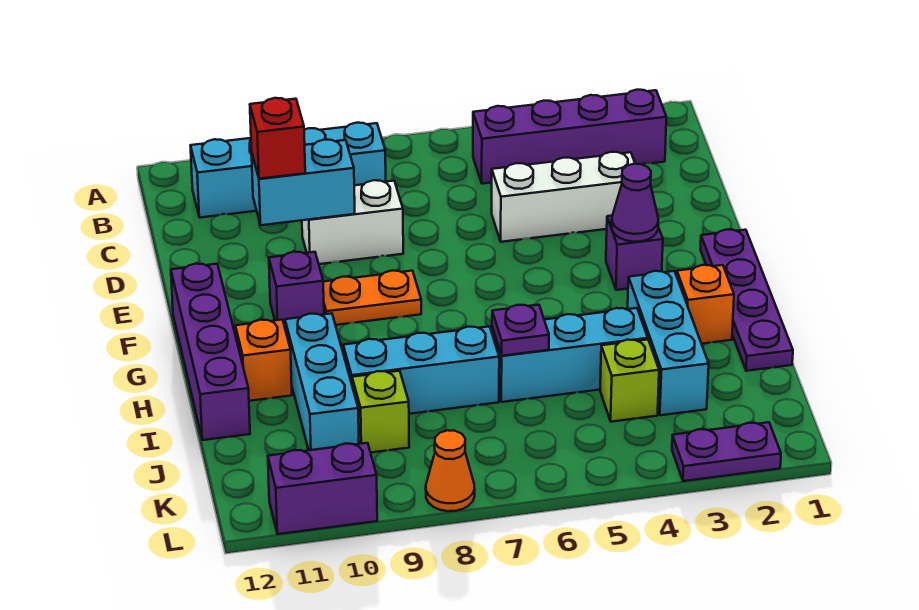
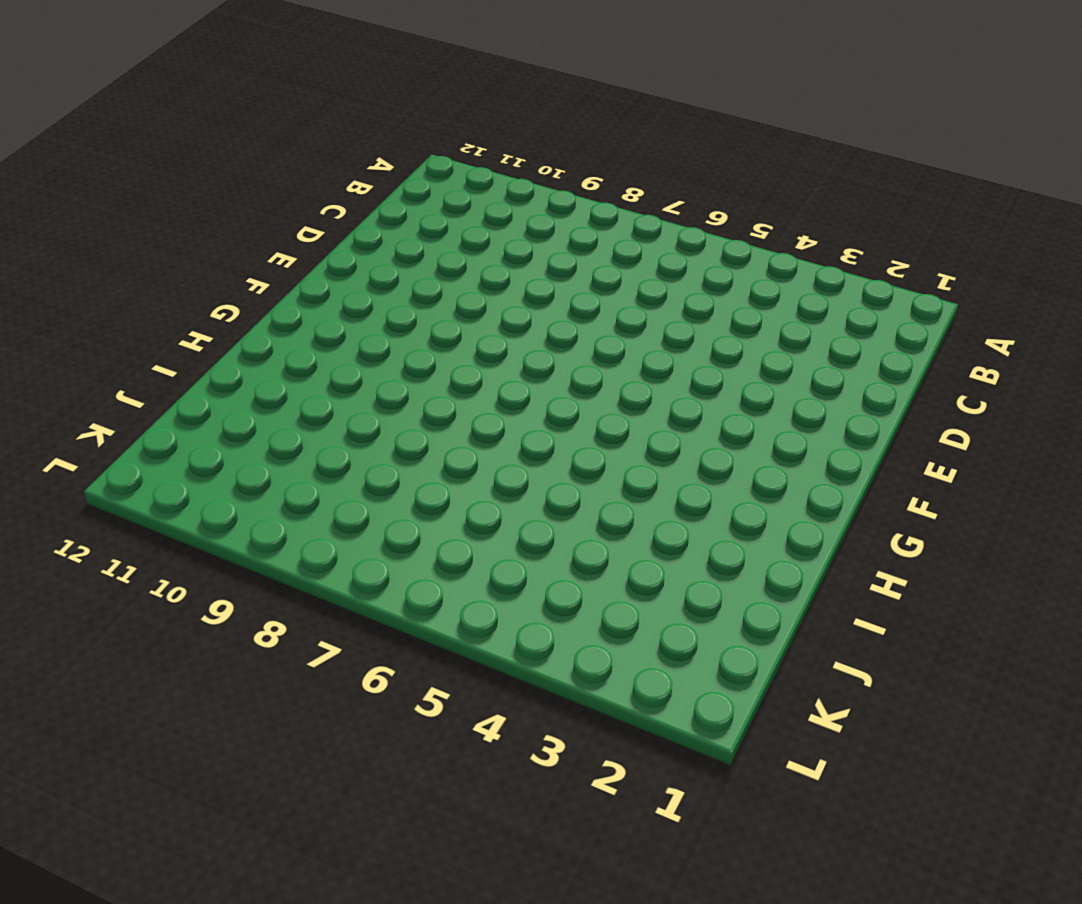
none -> purple 1x4 brick [473,90,666,184]
none -> cyan 1x4 brick [190,123,386,218]
none -> white 1x3 brick [492,152,635,242]

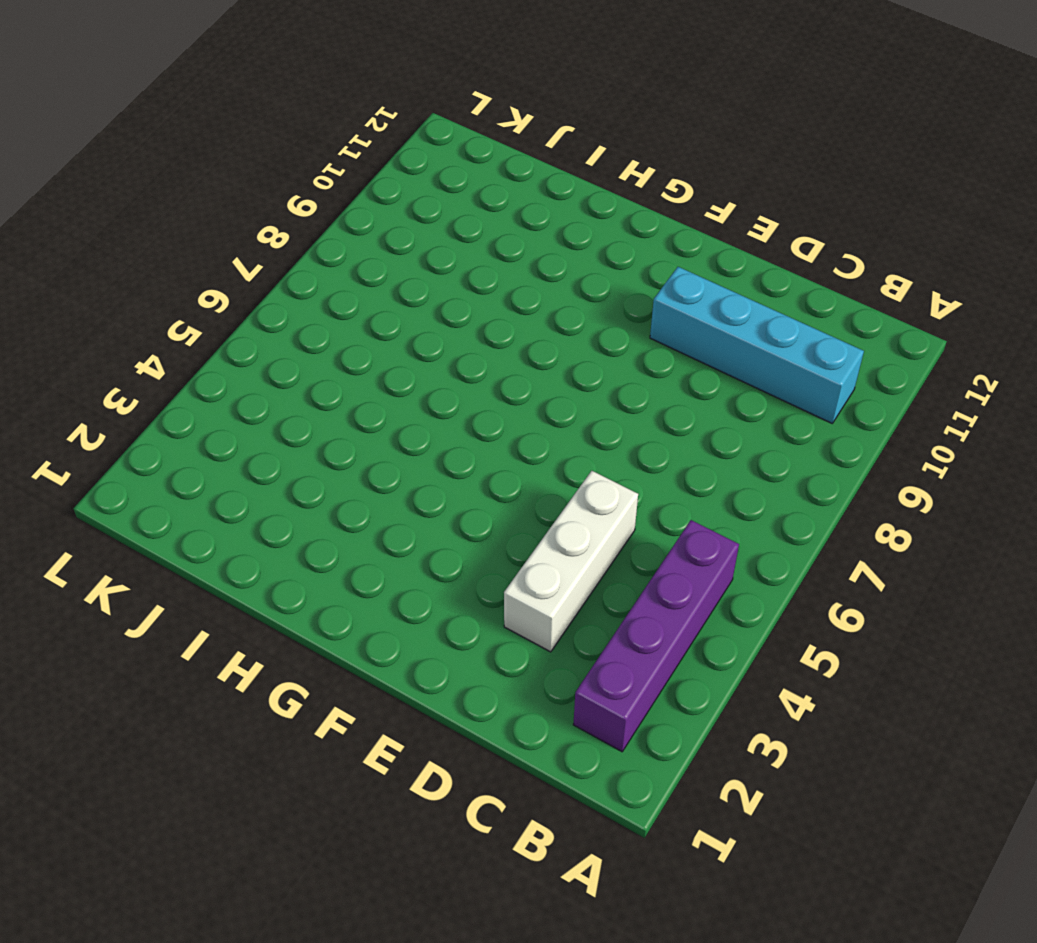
cyan 1x4 brick [650,267,864,423] -> cyan 1x4 brick turned to [190,123,386,218]
none -> white 1x2 brick [302,180,403,264]
none -> purple 1x4 plate [700,230,793,371]
none -> purple 1x1 brick [606,216,663,290]

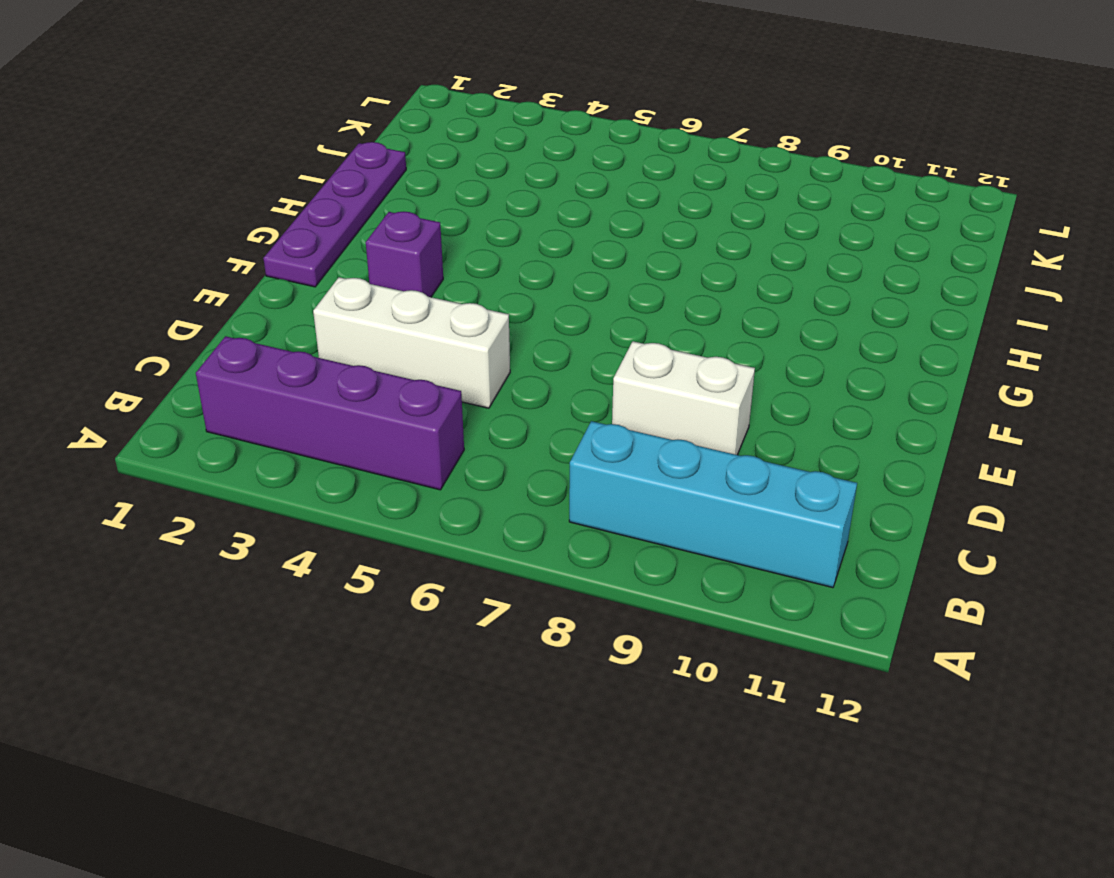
none -> orange 1x2 plate [323,271,421,325]
none -> purple 1x1 brick [269,252,324,327]
none -> purple 1x4 brick [171,264,250,440]

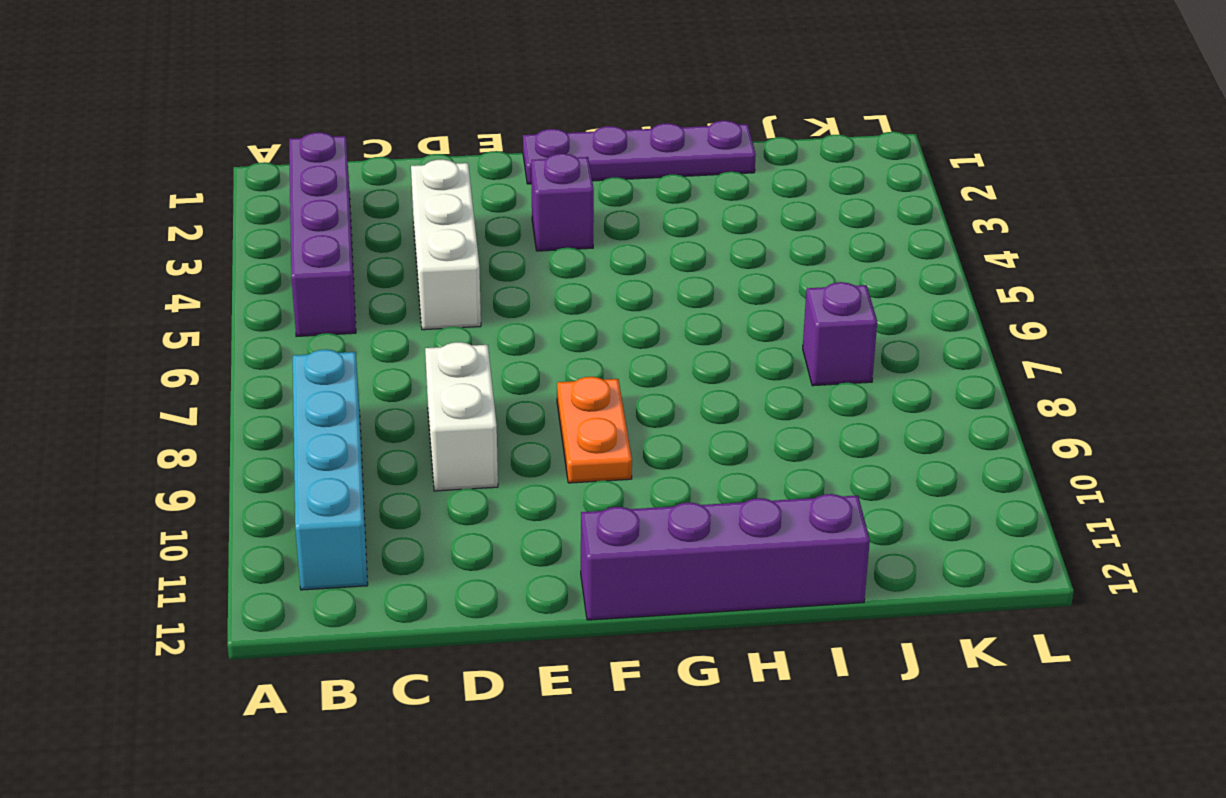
purple 1x1 brick [803,282,877,386] -> purple 1x1 brick moved to [269,252,324,327]
none -> orange 1x1 brick [676,265,734,344]
none -> cyan 1x3 brick [628,271,709,415]
none -> cyan 1x3 brick [285,313,359,450]

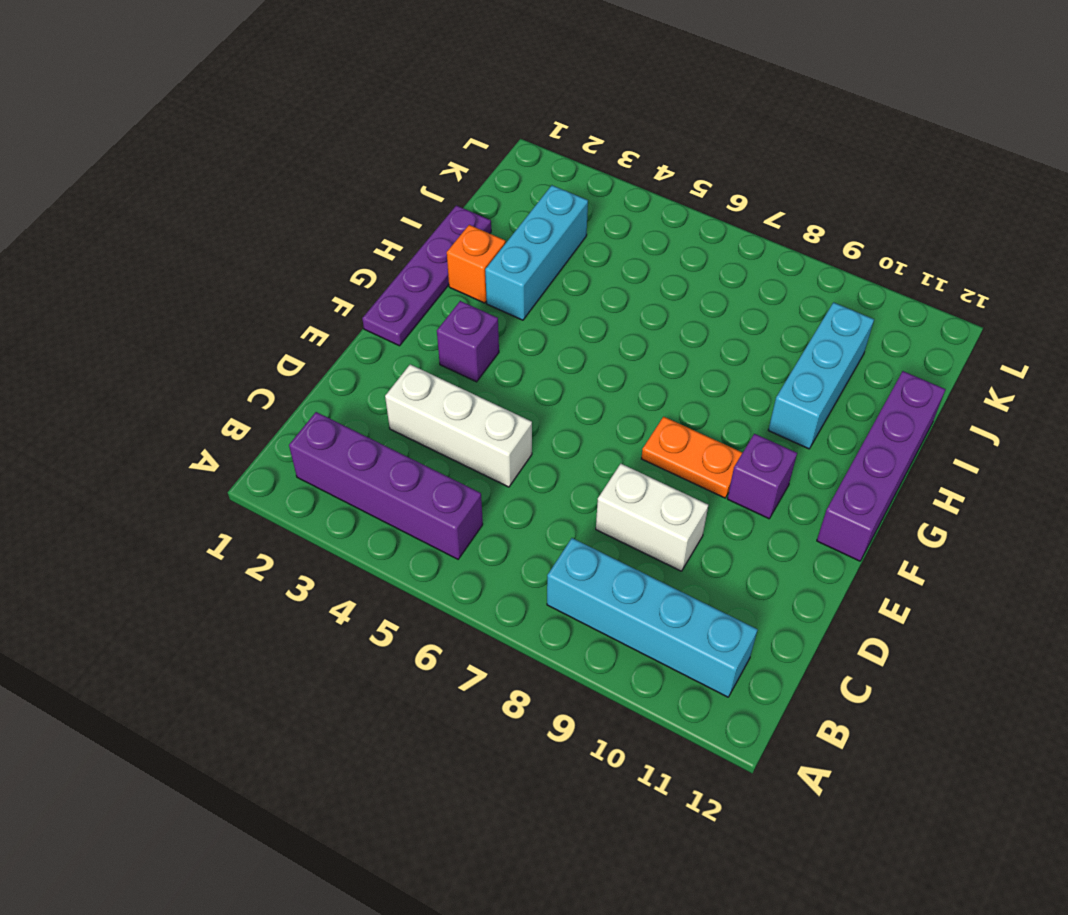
none -> orange 1x1 brick [235,320,292,401]
none -> cyan 1x3 brick [492,308,648,402]
none -> cyan 1x3 brick [343,326,499,414]

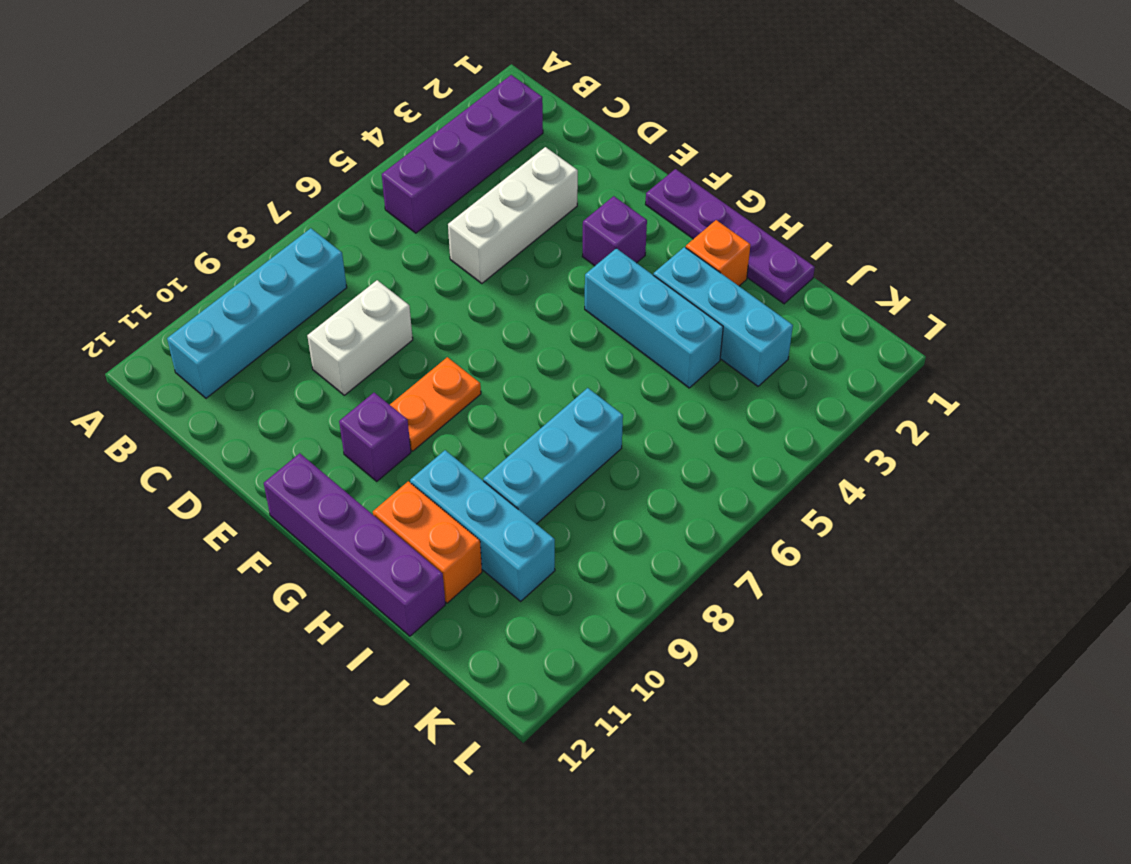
cyan 1x3 brick [585,248,723,388] -> cyan 1x3 brick turned to [492,308,648,402]
orange 1x2 brick [373,481,482,603] -> orange 1x1 brick [235,320,292,401]
none -> lime 1x1 brick [600,340,659,422]
none -> lime 1x1 brick [352,371,409,453]
none -> purple 1x2 plate [672,422,781,481]

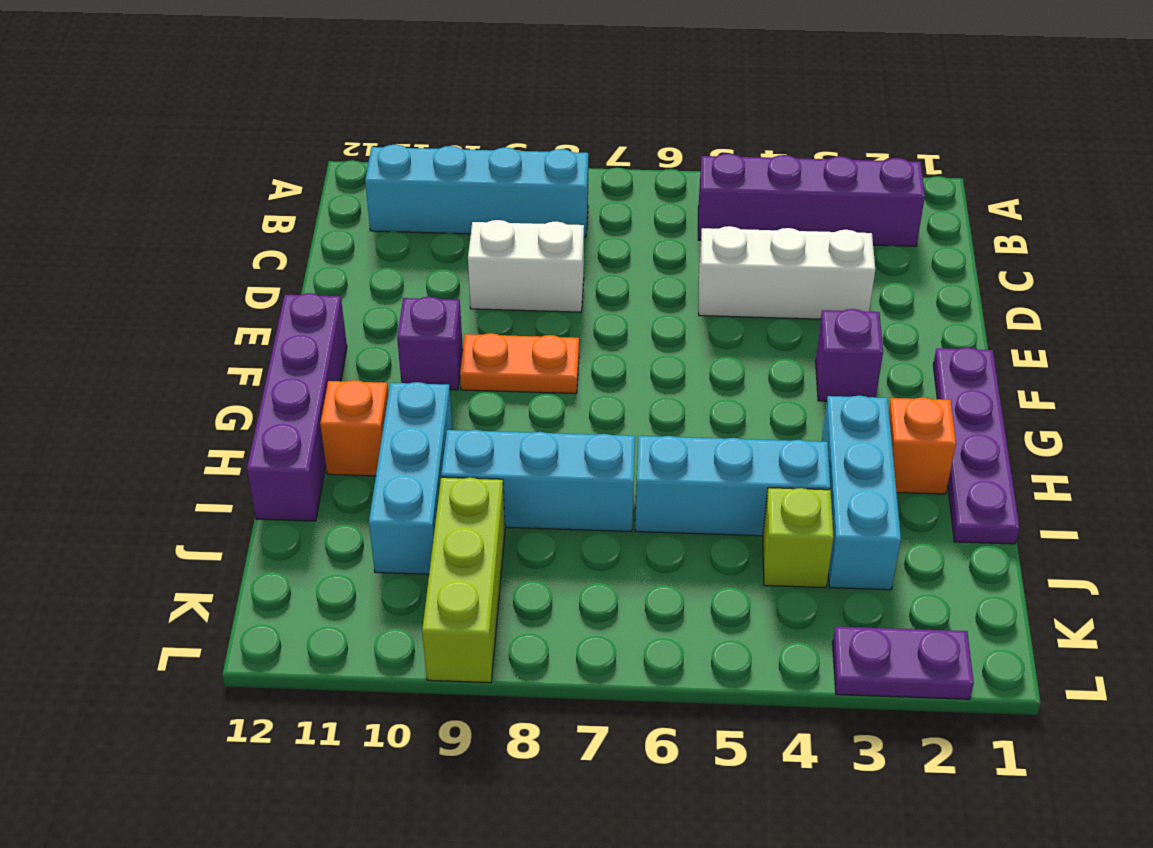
lime 1x3 brick [422,477,505,683] -> lime 1x1 brick [352,371,409,453]
none -> orange 1x1 cone [426,430,475,511]
none -> purple 1x2 brick [268,443,377,534]
none -> cyan 1x2 brick [252,140,355,225]

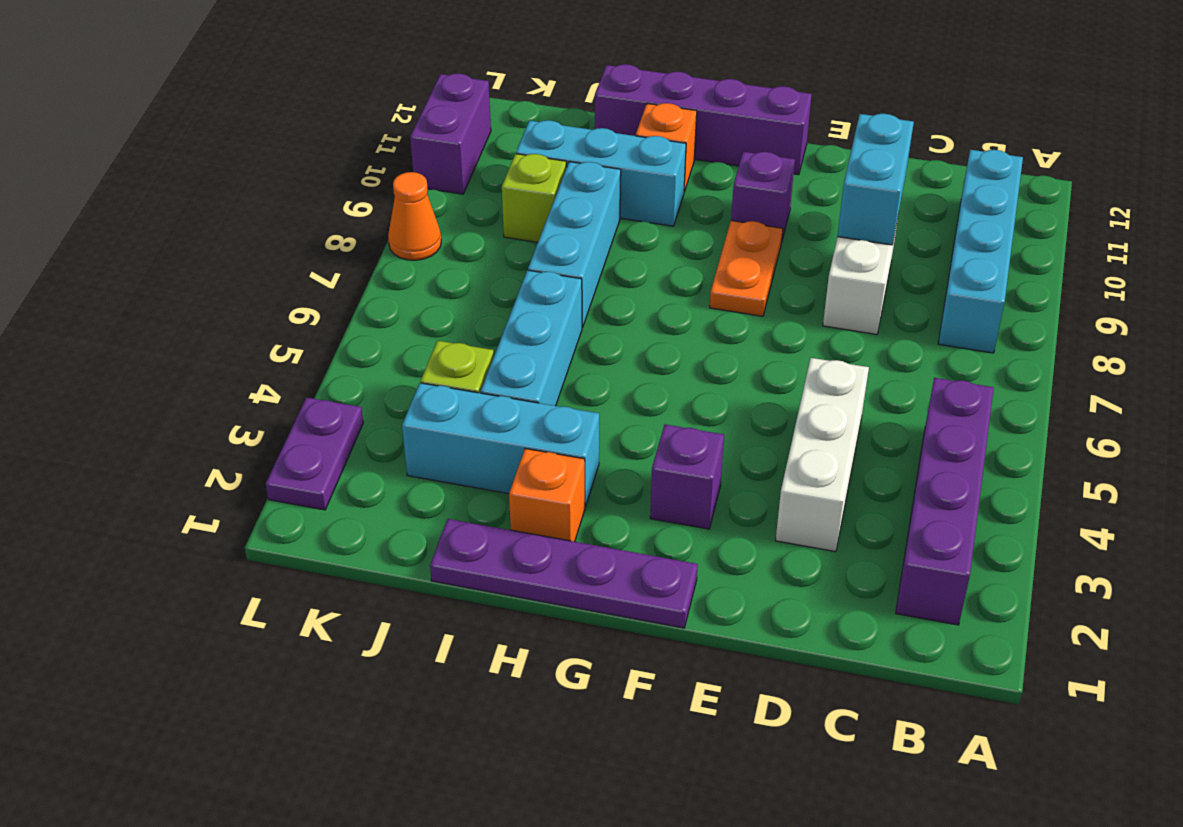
none -> purple 1x1 cone [612,164,658,242]
none -> purple 1x1 plate [492,305,549,356]
none -> red 1x1 brick [250,98,305,179]

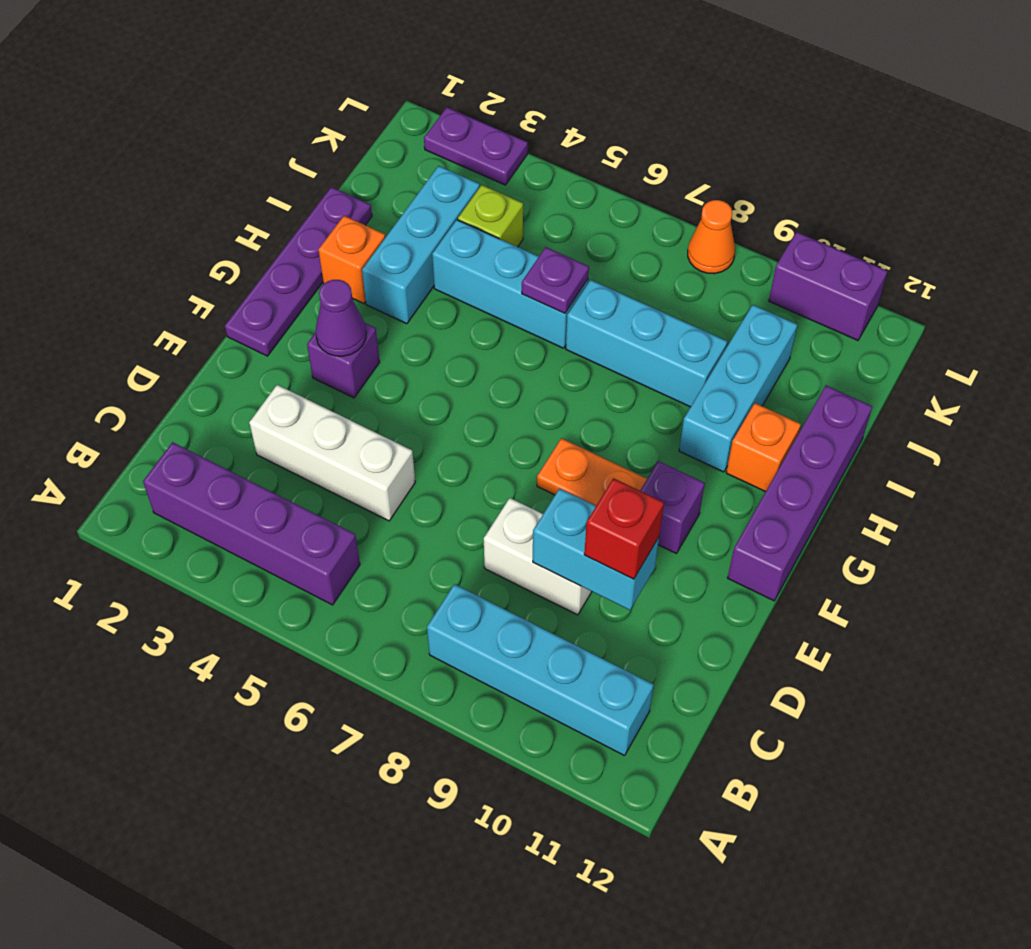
none -> lime 1x1 brick [352,371,409,453]

